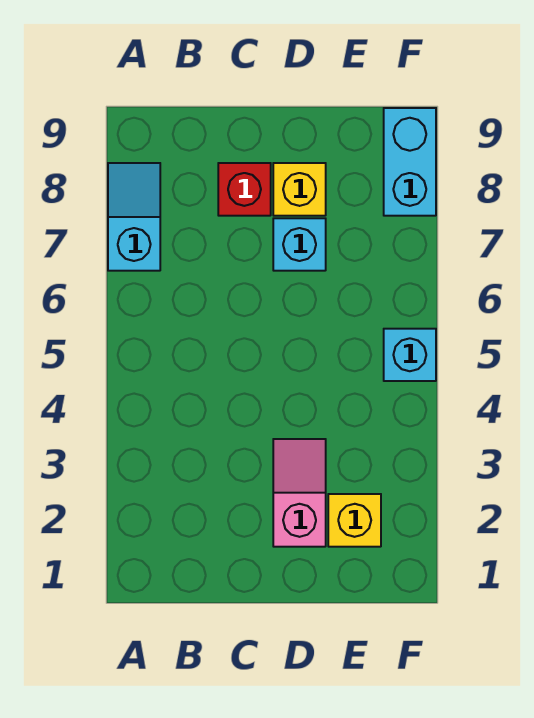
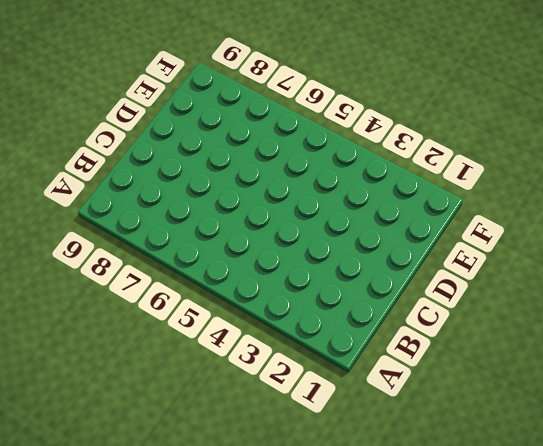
none -> cyan 1x2 slope [108,163,160,271]
none -> red 1x1 brick [218,163,271,216]

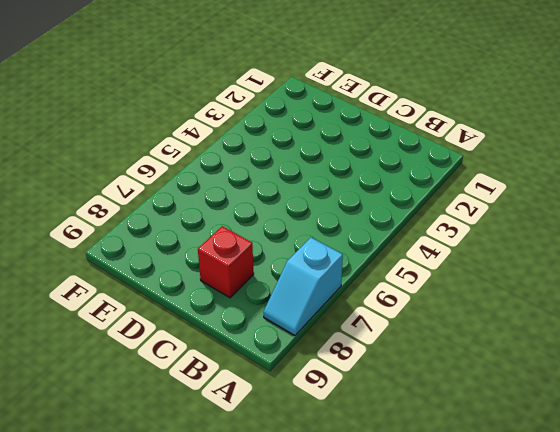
none -> pink 1x2 slope [273,439,326,547]
none -> cyan 1x1 brick [273,218,326,271]

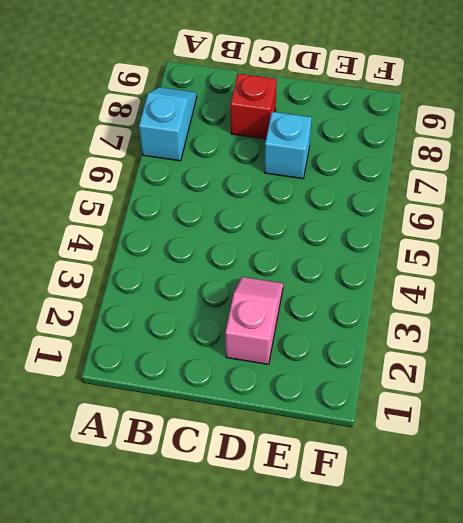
none -> yellow 1x1 brick [273,163,326,216]
none -> yellow 1x1 brick [328,494,381,547]

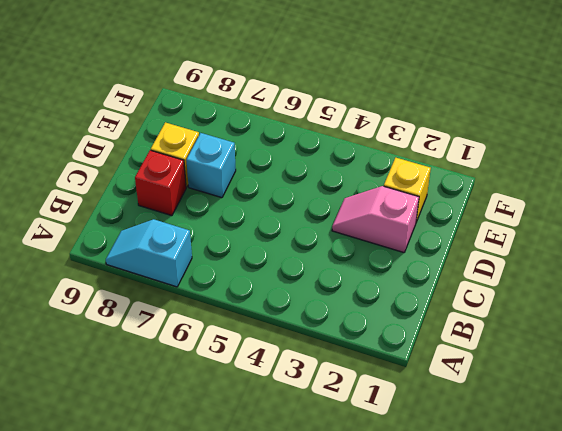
none -> cyan 1x1 brick [384,329,436,381]
none -> cyan 1x2 brick [384,108,436,216]

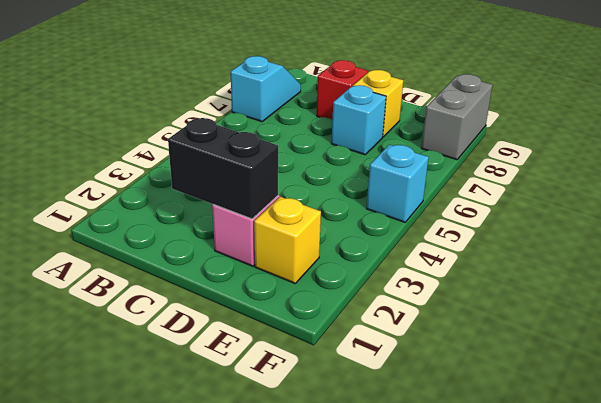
black 1x2 brick [168,118,278,219] -> none
grey 1x2 brick [421,74,492,160] -> cyan 1x2 brick [384,108,436,216]

